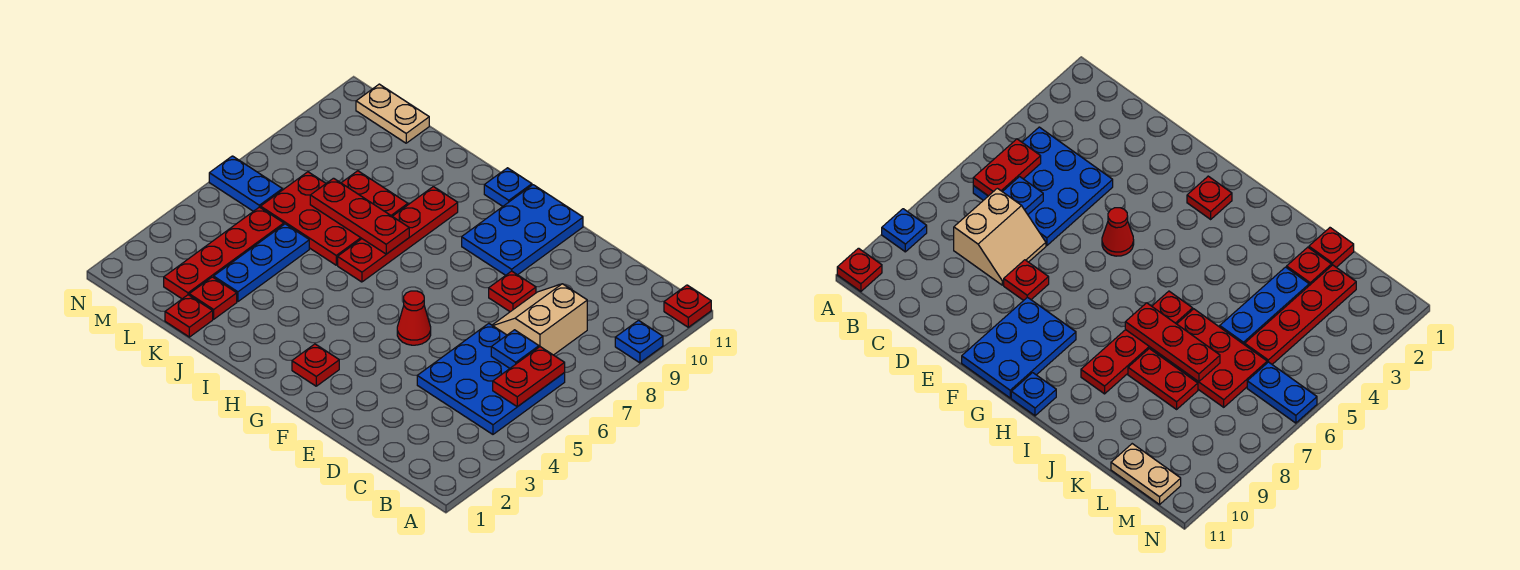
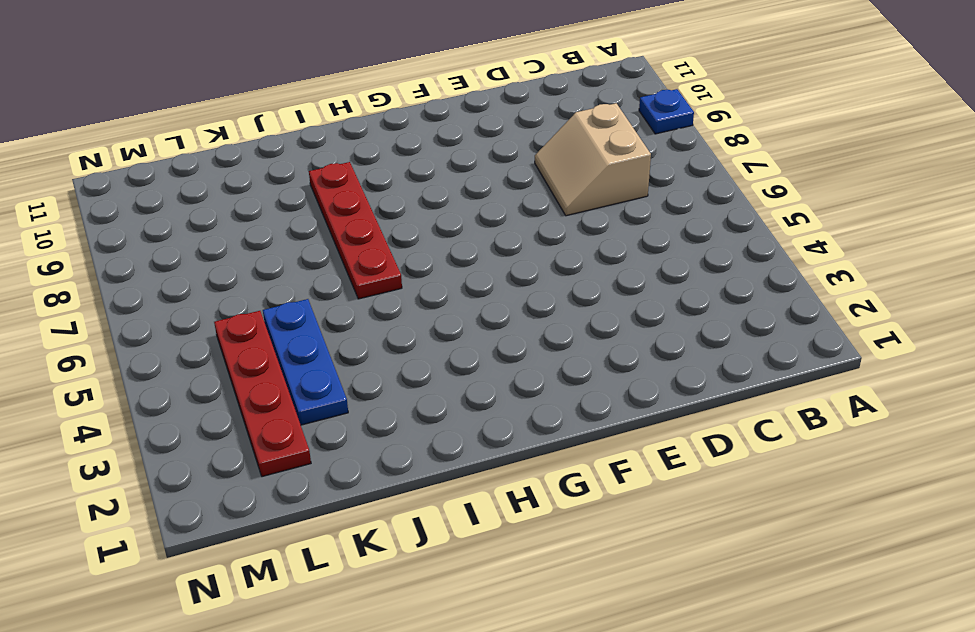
none -> red 1x1 plate [664,285,711,327]
none -> blue 3x3 plate [417,323,565,434]
none -> red 1x1 plate [489,271,536,312]

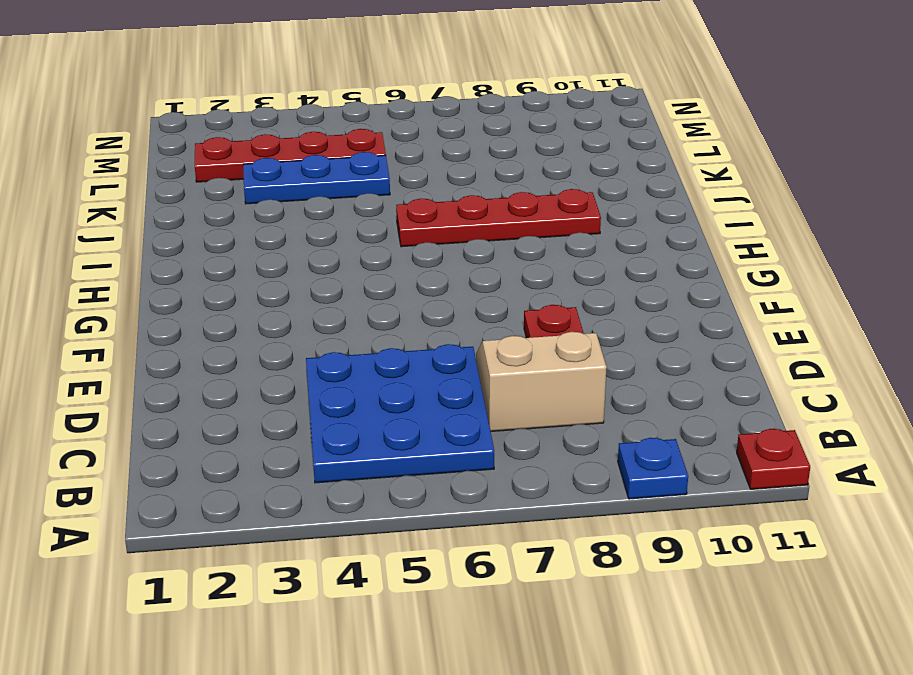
none -> red 1x1 cone [397,291,431,345]
none -> blue 2x3 plate [462,185,583,275]
none -> red 1x1 plate [292,344,339,386]

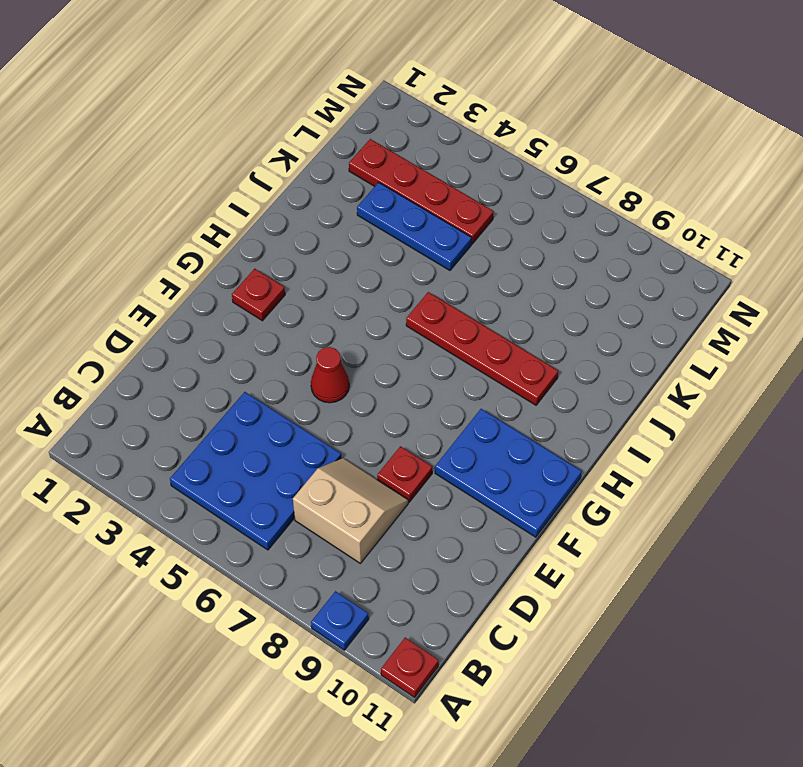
none -> blue 1x1 plate [484,168,532,206]
none -> red 2x3 plate [261,172,362,265]
none -> red 1x2 plate [342,171,408,216]

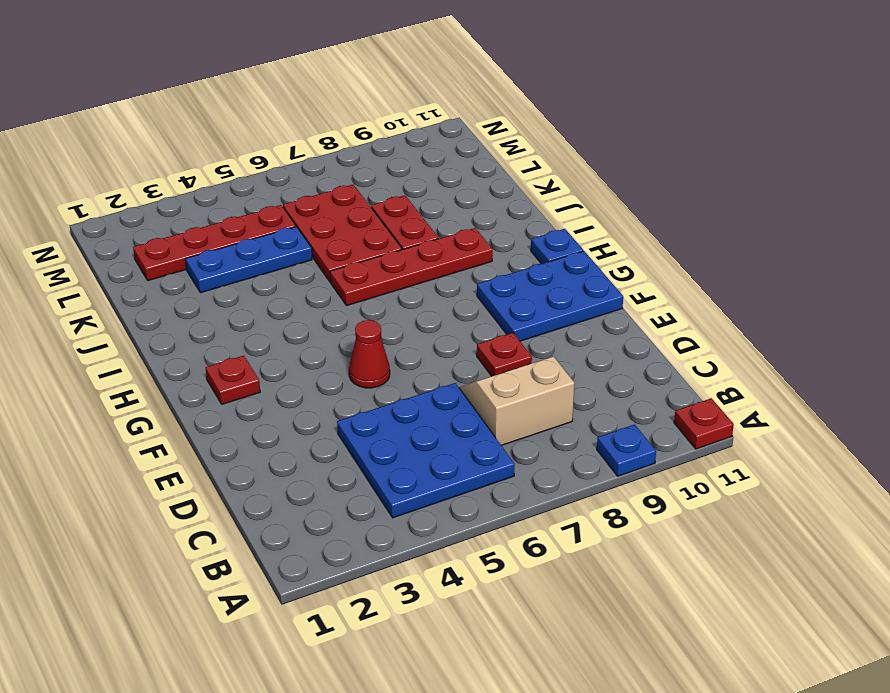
none -> red 1x1 plate [165,295,213,337]
none -> red 1x1 plate [189,277,237,319]
none -> tan 1x2 plate [356,84,429,143]

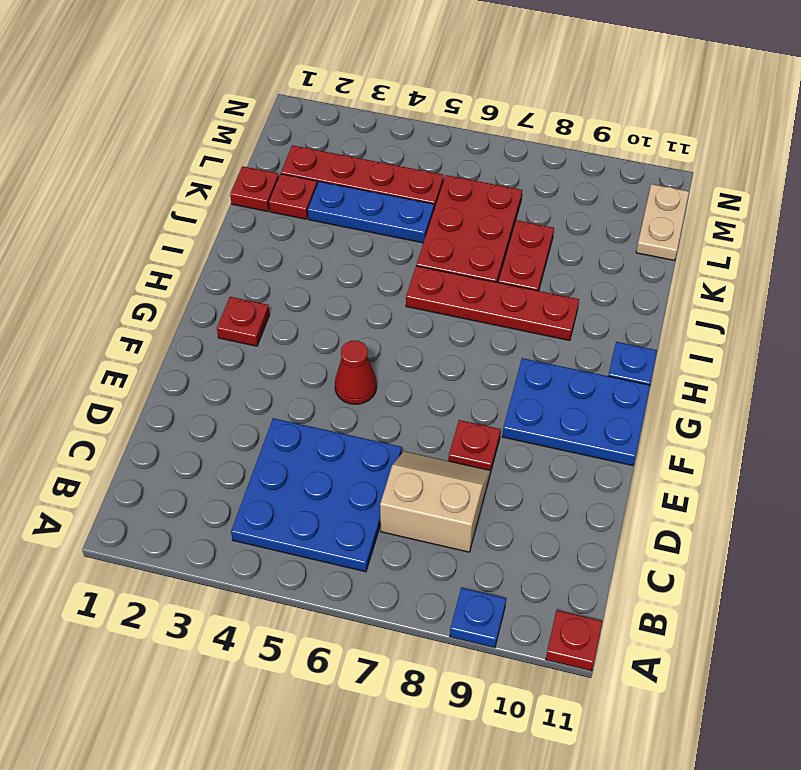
none -> blue 1x2 plate [209,156,282,211]
none -> red 1x2 plate [493,347,565,407]
none -> blue 1x1 plate [491,330,539,368]

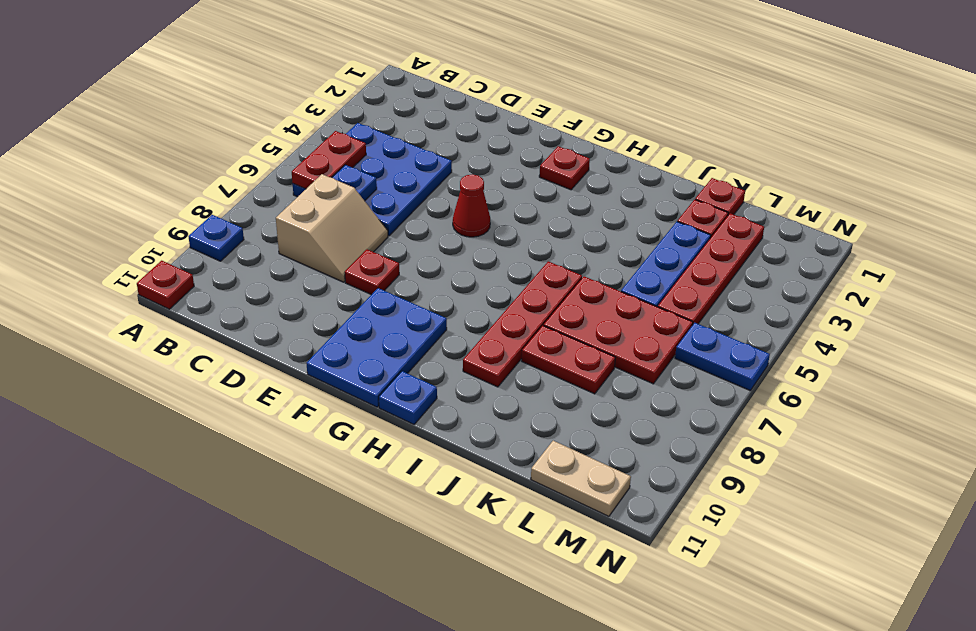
none -> red 1x3 plate [310,178,409,254]

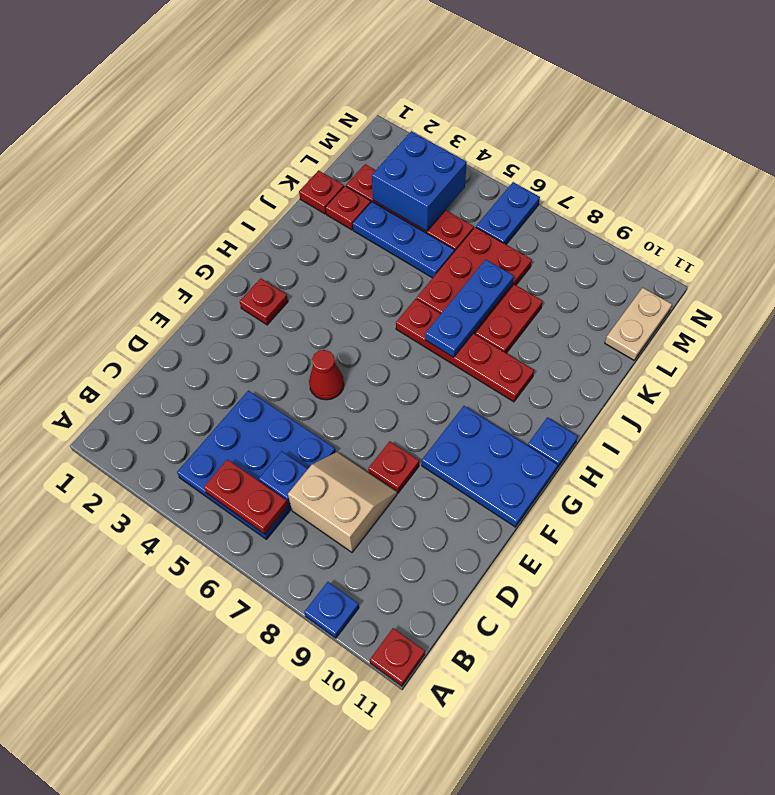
blue 1x3 plate [425,259,514,357] -> red 1x3 plate [310,178,409,254]
blue 2x2 brick [372,131,467,231] -> none

